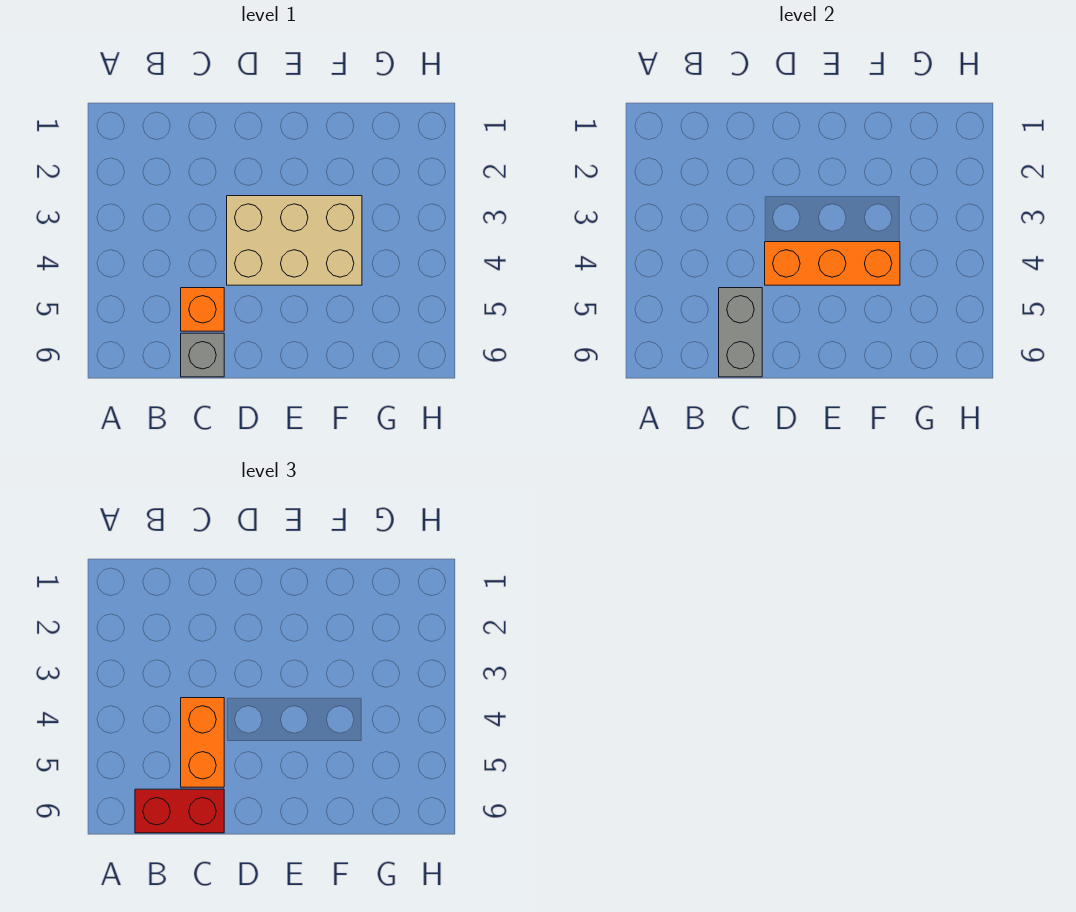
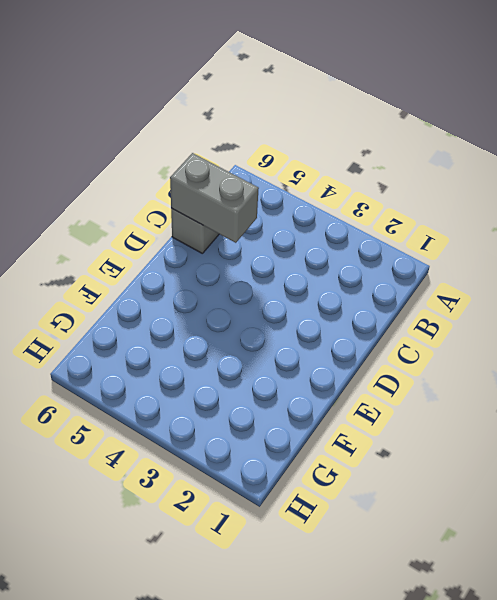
none -> orange 1x1 brick [181,288,224,331]
none -> tan 2x3 brick [227,196,362,285]

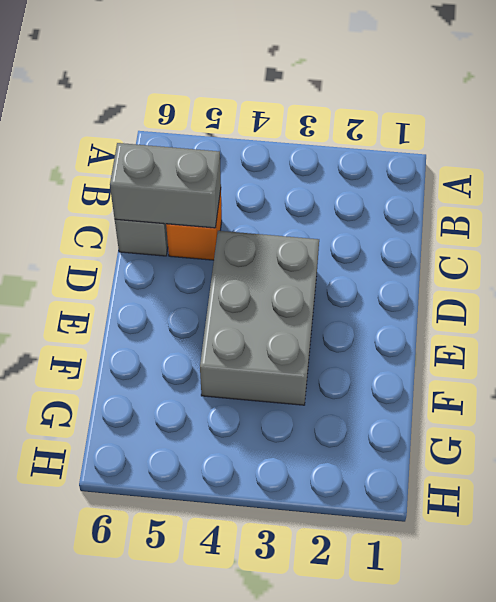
grey 2x3 brick [200,231,319,405] -> tan 2x3 brick [227,196,362,285]
none -> orange 1x3 brick [765,242,900,285]
none -> red 1x2 brick [135,789,224,833]

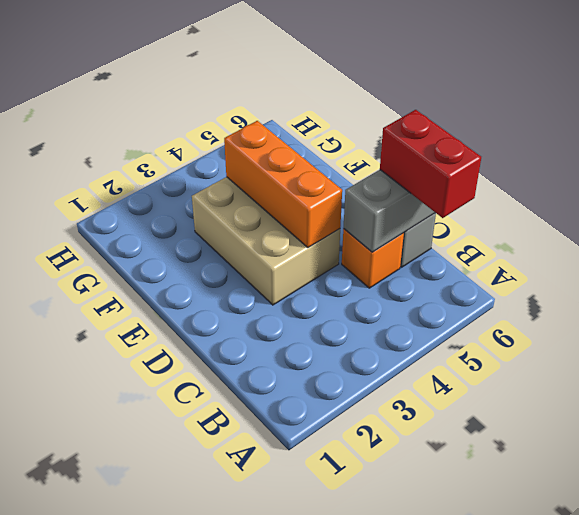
none -> orange 1x2 brick [181,698,224,787]

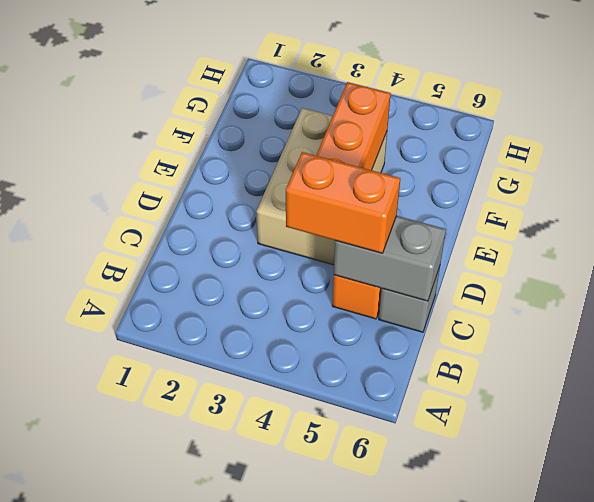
none -> red 1x2 brick [135,789,224,833]

